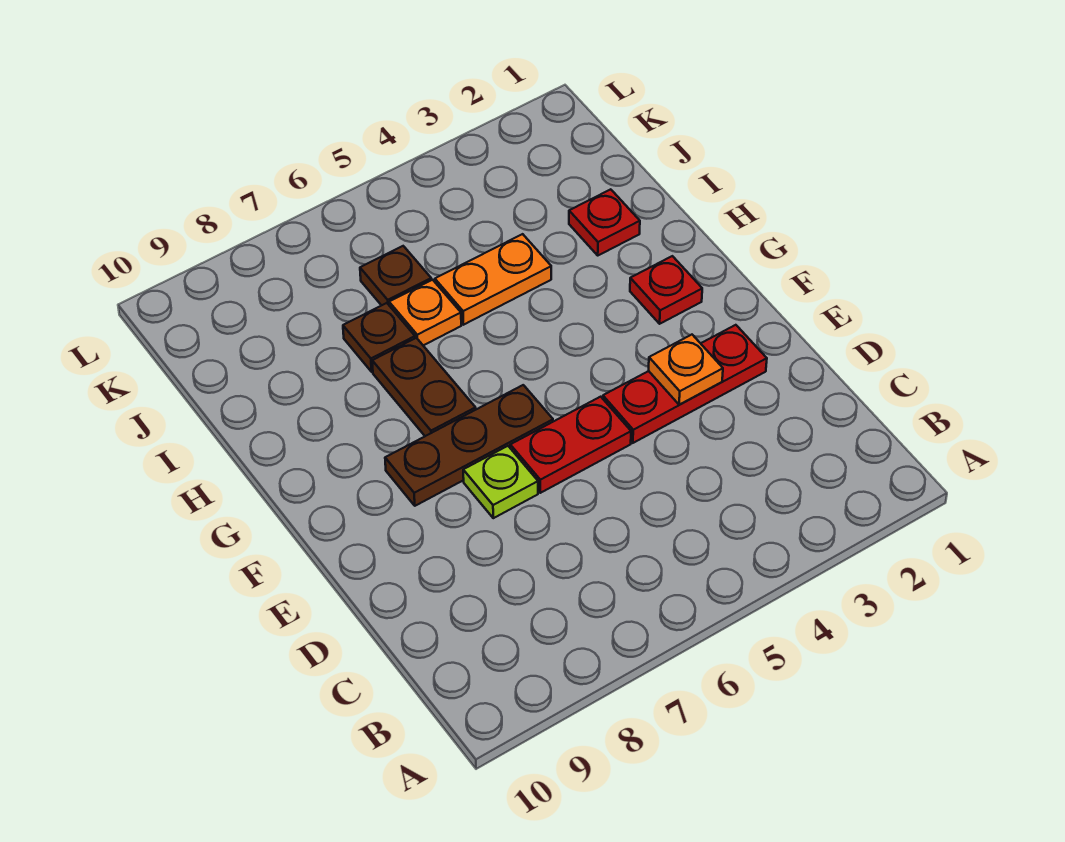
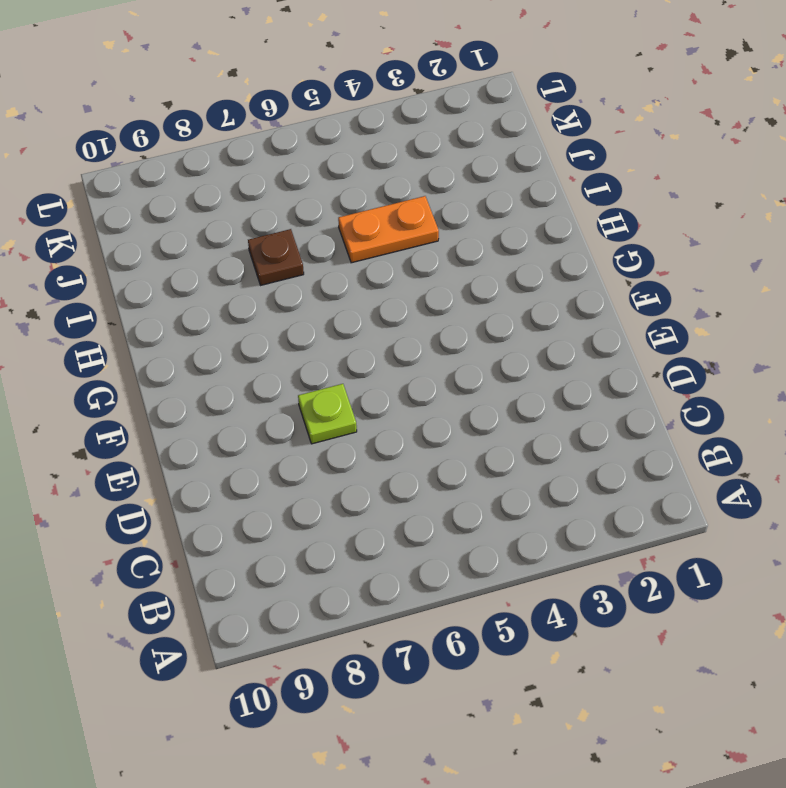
none -> red 1x3 plate [603,325,767,443]
none -> red 1x2 plate [510,397,631,493]
none -> brown 1x3 plate [385,385,553,506]

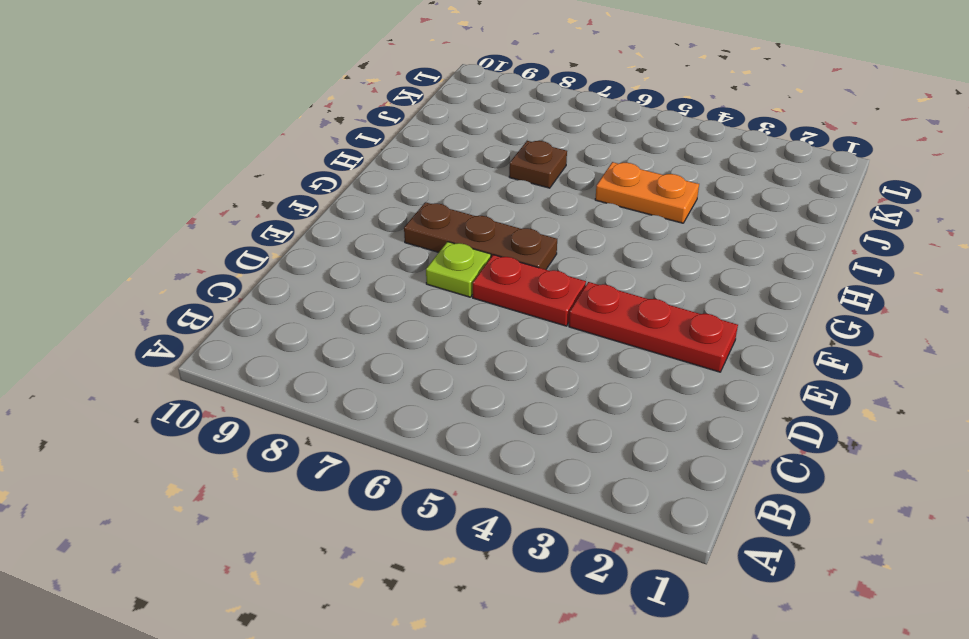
none -> red 1x1 plate [630,256,702,324]
none -> brown 1x2 plate [372,338,476,436]
none -> red 1x1 plate [569,189,640,255]

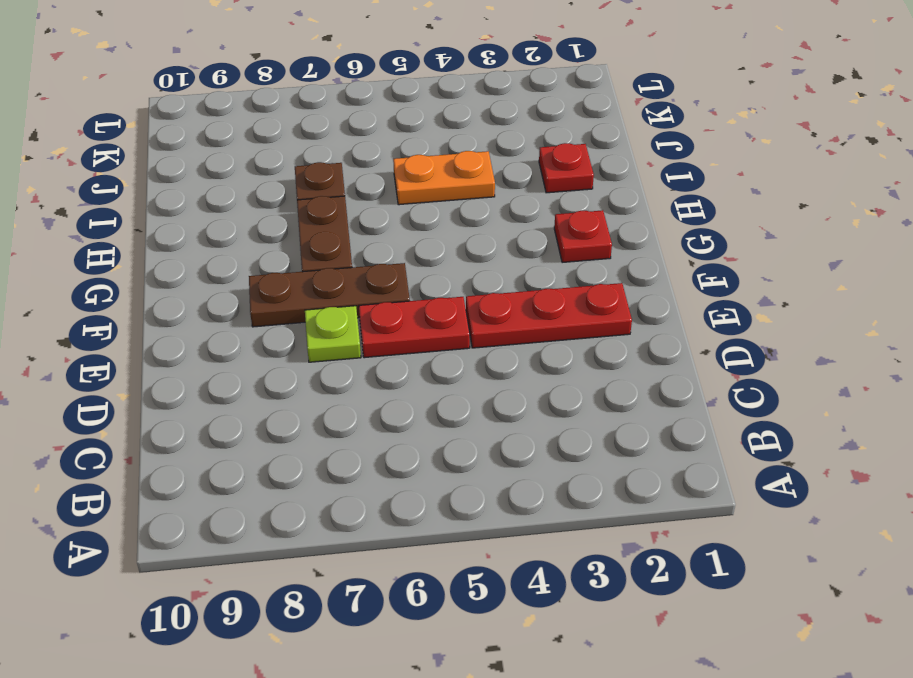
none -> orange 1x1 plate [389,280,461,345]
none -> brown 1x1 plate [360,246,431,305]
none -> orange 1x1 plate [649,335,723,405]

